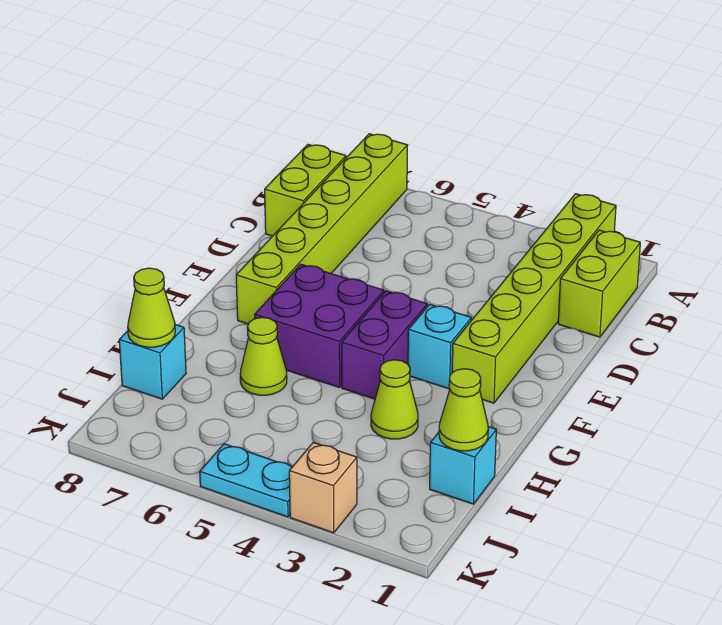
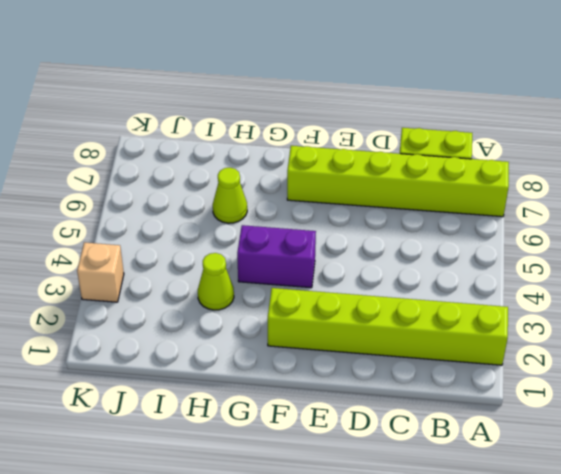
none -> lime 1x2 brick [558,230,640,337]
none -> cyan 1x1 brick [408,304,471,389]
none -> purple 2x2 brick [255,264,384,388]

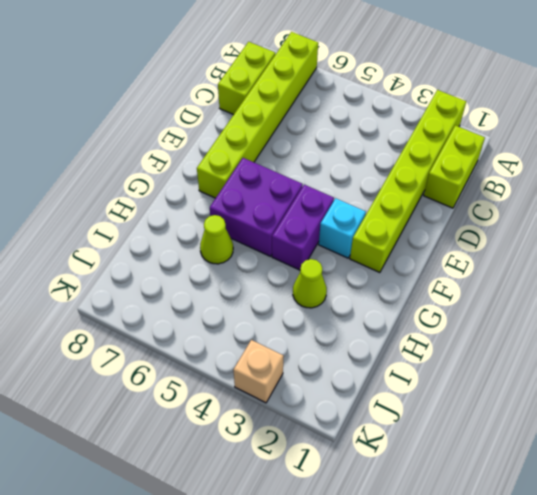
none -> cyan 1x1 brick [430,427,496,504]
none -> cyan 1x1 brick [119,325,186,399]
none -> cyan 1x2 plate [200,444,292,517]

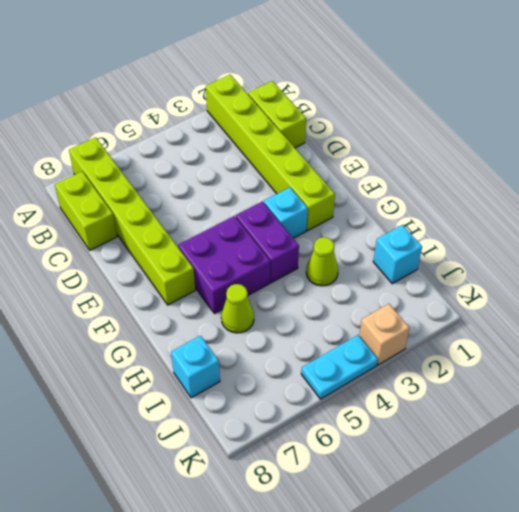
none -> lime 1x1 cone [439,369,488,451]
none -> lime 1x1 cone [128,268,175,347]

